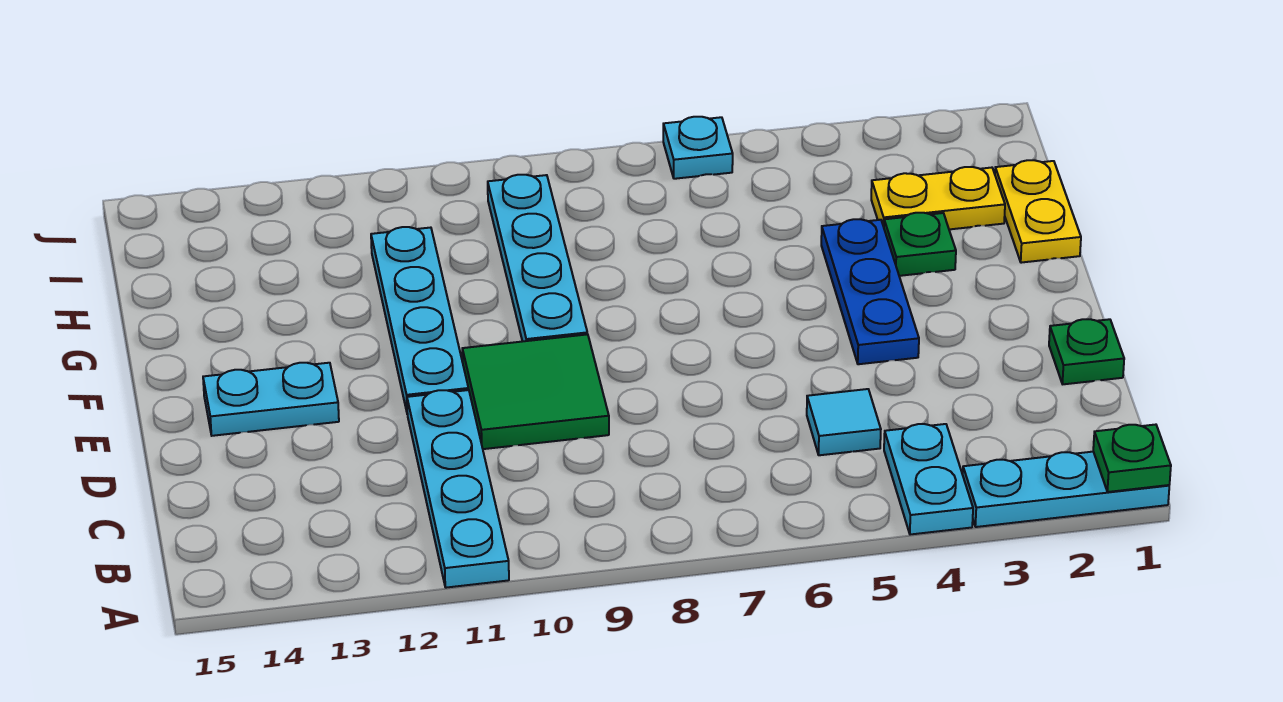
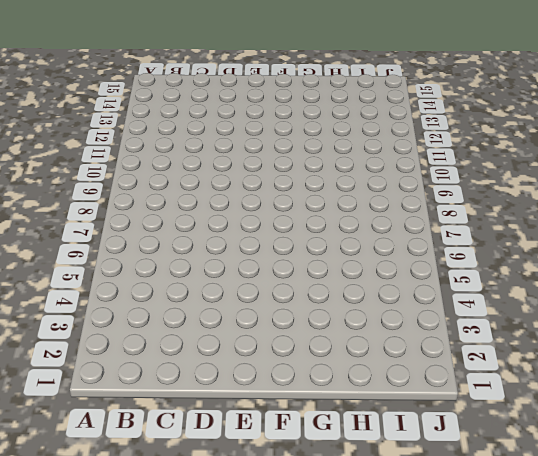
none -> cyan 1x3 plate [963,452,1169,527]
none -> cyan 1x2 plate [884,424,973,535]
none -> cyan 1x4 plate [407,390,509,588]

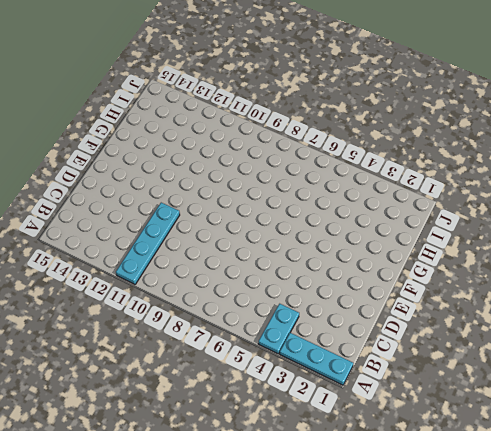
none -> cyan 1x1 tile [807,389,881,455]
none -> green 1x1 plate [1049,319,1124,384]
none -> green 2x2 tile [462,334,609,449]

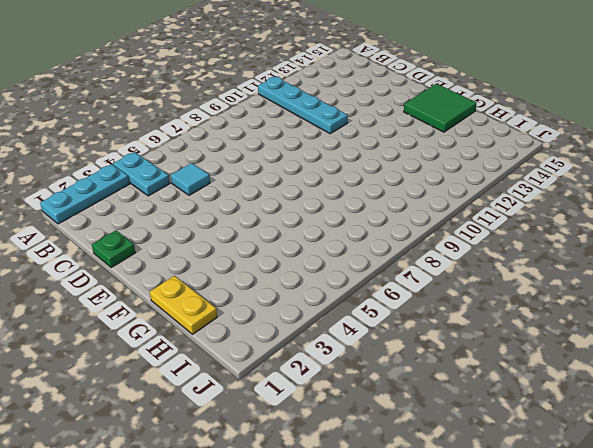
green 2x2 tile [404,84,477,132] -> green 2x2 tile moved to [462,334,609,449]
none -> blue 1x3 plate [821,219,919,364]
none -> cyan 1x4 plate [371,227,469,414]
none -> cyan 1x2 plate [203,363,339,436]

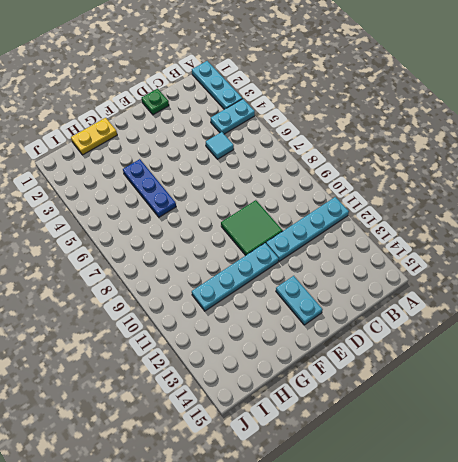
blue 1x3 plate [123,159,176,217] -> blue 1x3 plate turned to [821,219,919,364]
none -> cyan 1x4 plate [488,175,587,341]
none -> green 1x1 plate [884,213,956,276]
none -> yellow 1x2 plate [871,167,1005,229]

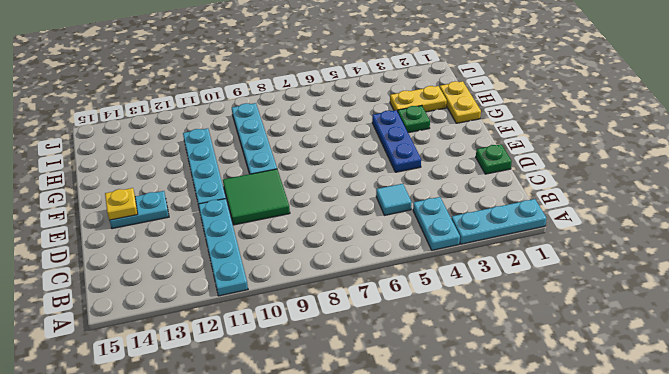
yellow 1x1 plate [105,188,138,220] -> none
none -> cyan 1x1 plate [663,117,733,179]
none -> green 1x1 plate [1093,425,1171,492]

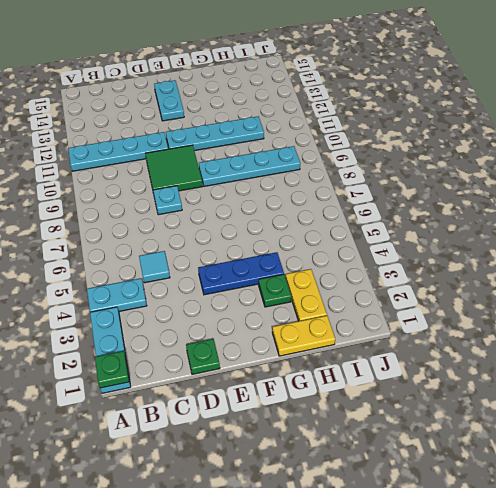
cyan 1x1 plate [153,186,182,215] -> cyan 1x1 plate moved to [663,117,733,179]

